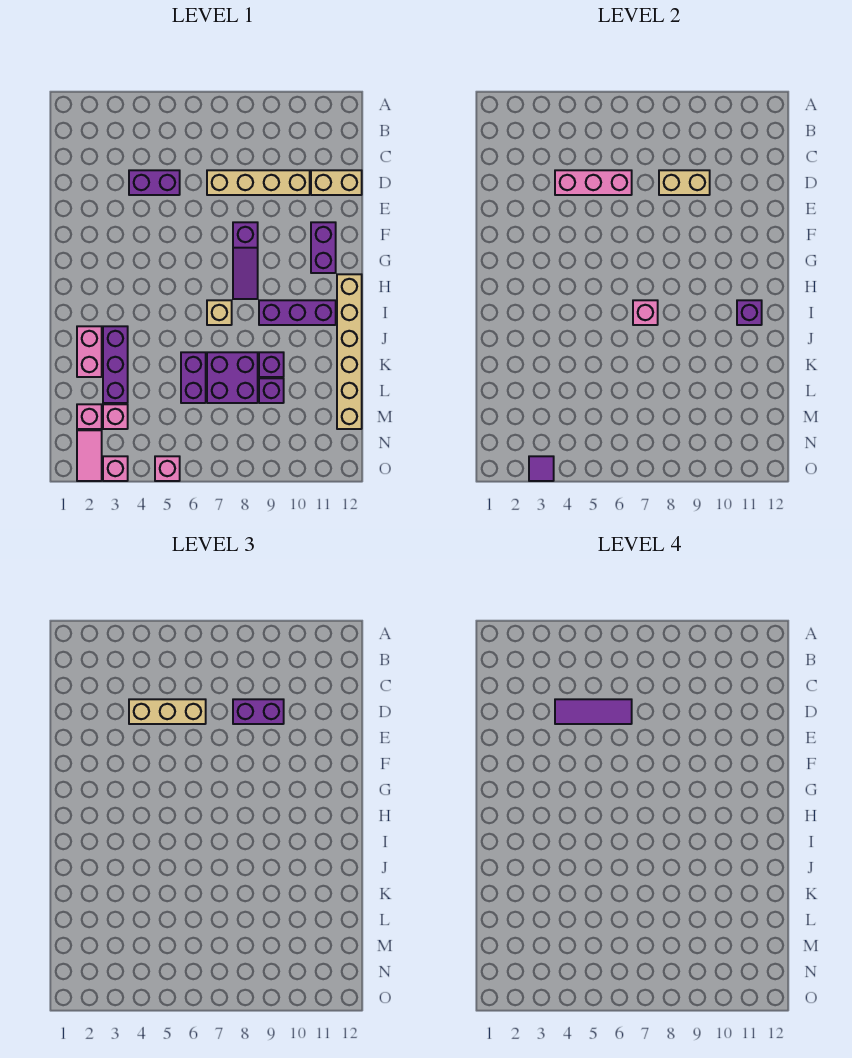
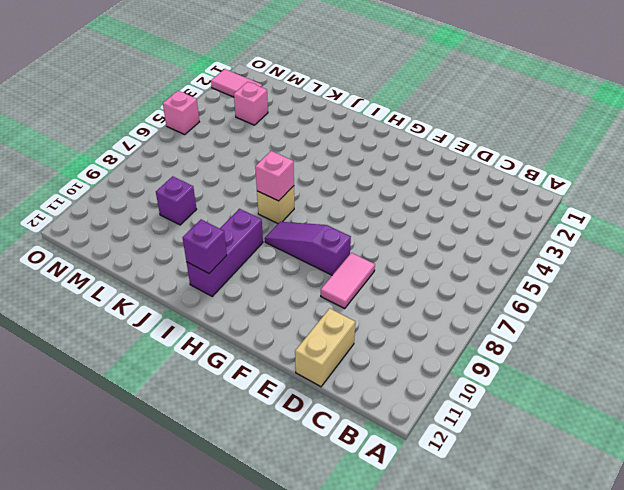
pink 1x2 tile [321,253,375,309] -> none
none -> purple 1x2 brick [129,170,180,195]
none -> tan 1x4 brick [207,170,310,195]
none -> purple 1x2 brick [311,222,336,273]

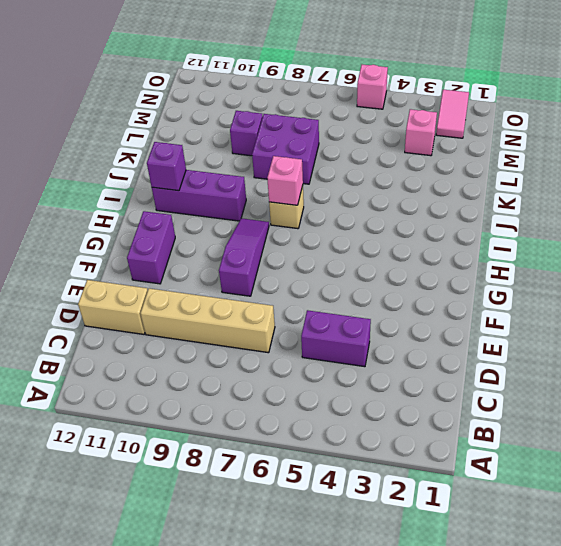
none -> tan 1x6 brick [337,274,362,429]
none -> pink 1x2 brick [77,326,102,377]
none -> purple 1x3 brick [103,326,128,403]

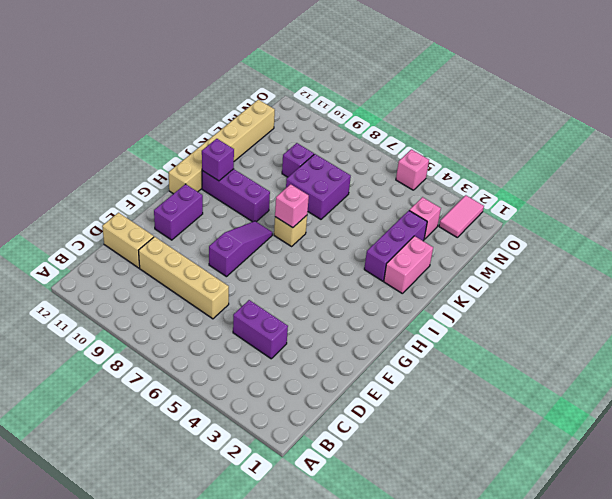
none -> purple 1x2 brick [181,352,206,403]
none -> purple 1x1 brick [259,352,284,377]
none -> pink 1x1 brick [77,404,102,429]

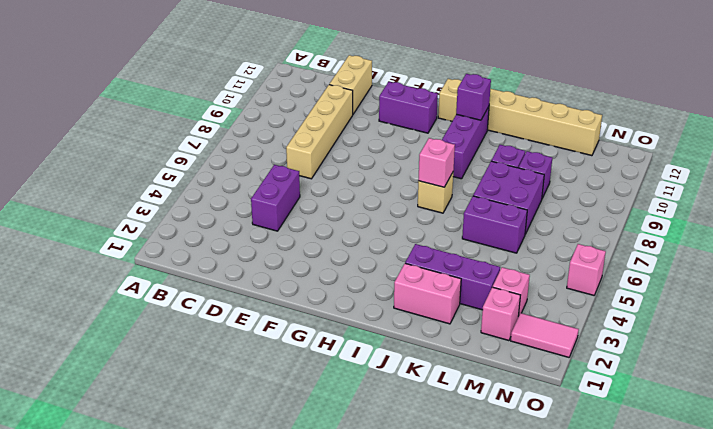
none -> purple 1x3 slope [233,222,258,299]
none -> pink 1x1 brick [103,456,128,481]
none -> pink 1x3 brick [555,170,632,195]

